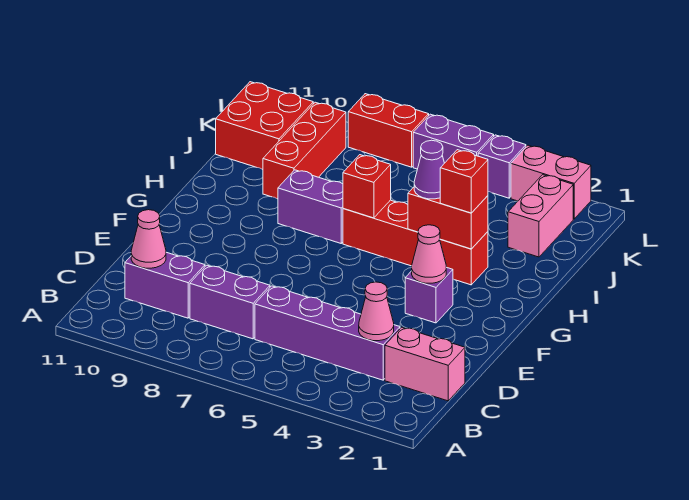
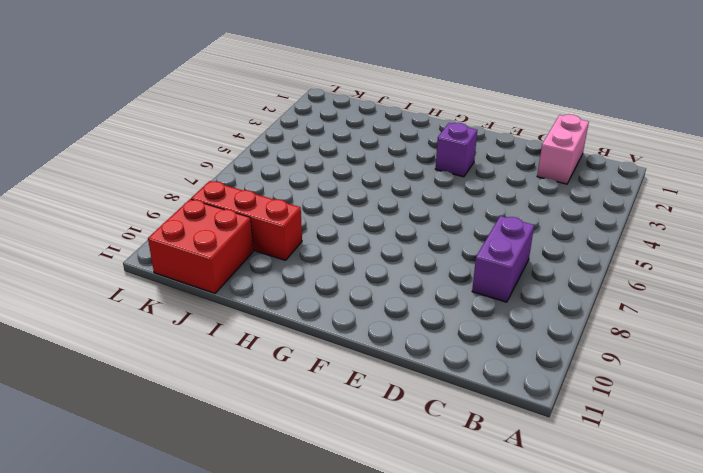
none -> purple 1x4 brick [255,286,400,380]
none -> purple 1x2 brick [125,252,205,318]
none -> red 1x4 brick [343,200,488,285]

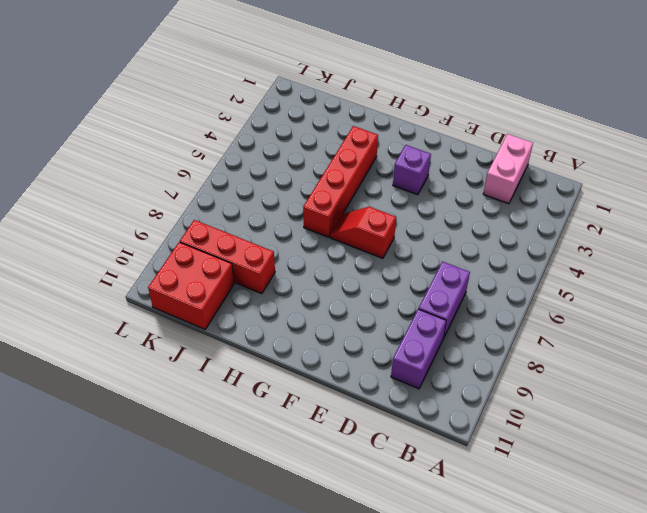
red 1x2 slope [330,207,396,258] -> none
none -> purple 1x4 brick [255,286,400,380]
none -> purple 1x2 brick [278,170,343,243]
none -> pink 1x2 brick [508,175,573,257]

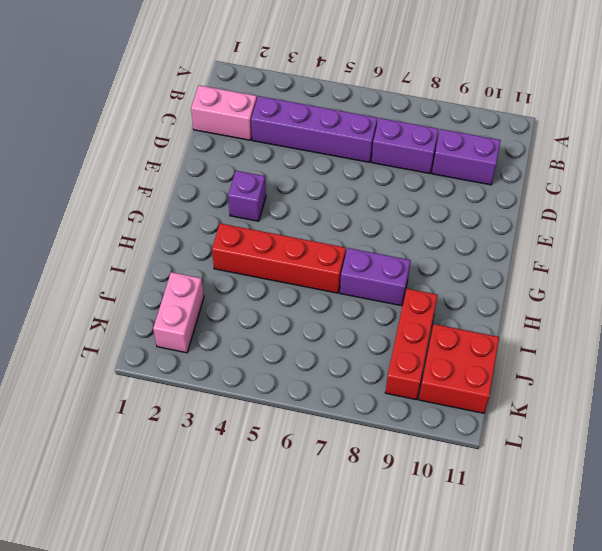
none -> pink 1x2 brick [511,145,591,219]
none -> purple 1x1 brick [478,135,526,198]
none -> purple 1x2 brick [413,114,494,169]

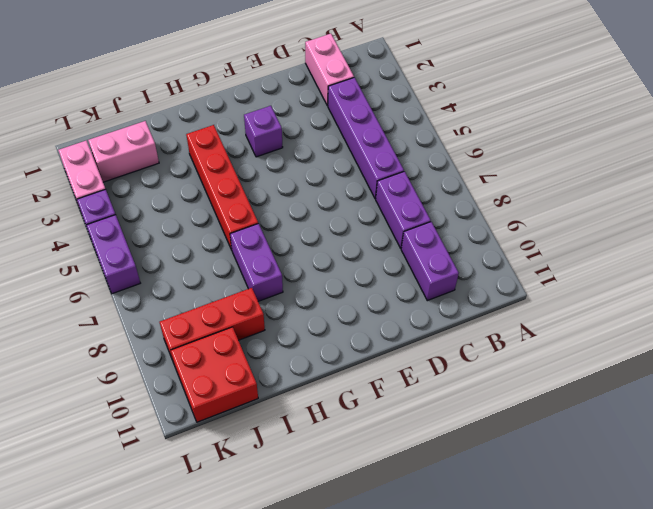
none -> red 1x2 brick [348,94,429,167]
none -> pink 1x1 cone [359,282,394,341]
none -> pink 1x1 cone [131,210,166,268]

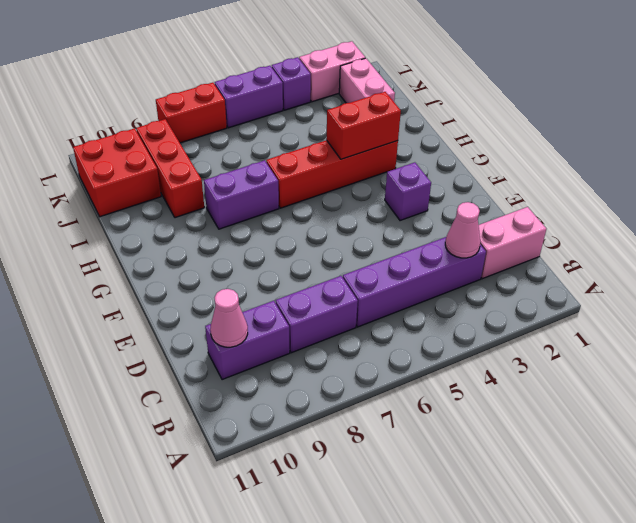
none -> pink 1x1 cone [412,225,446,283]
none -> red 1x1 brick [343,155,391,218]
none -> red 1x1 brick [440,150,488,213]

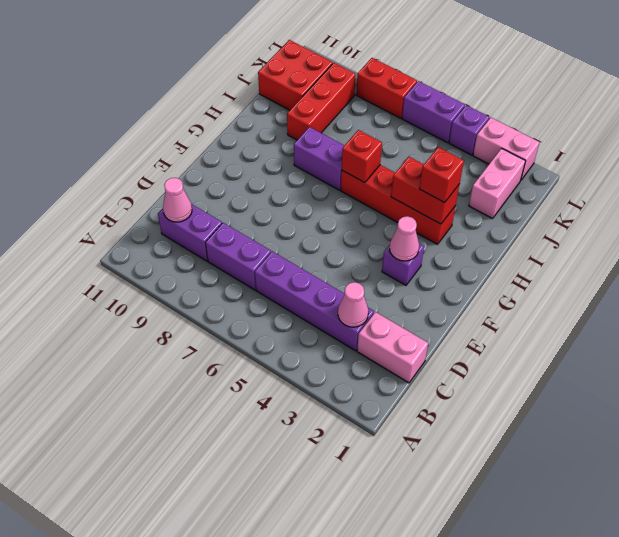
none -> purple 1x1 cone [414,140,444,199]

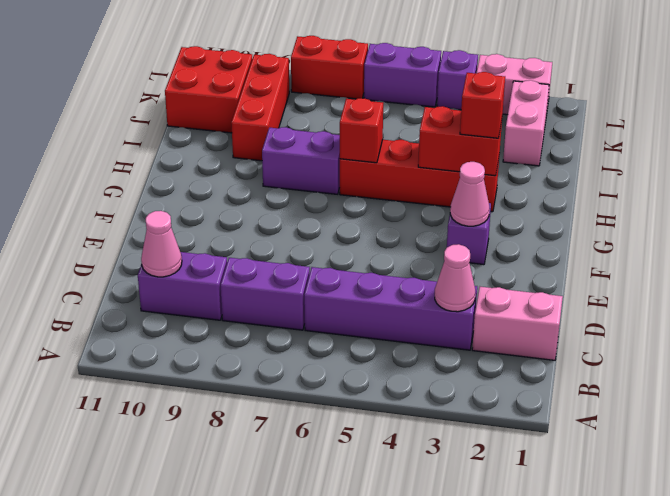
none -> purple 1x1 cone [414,140,444,199]

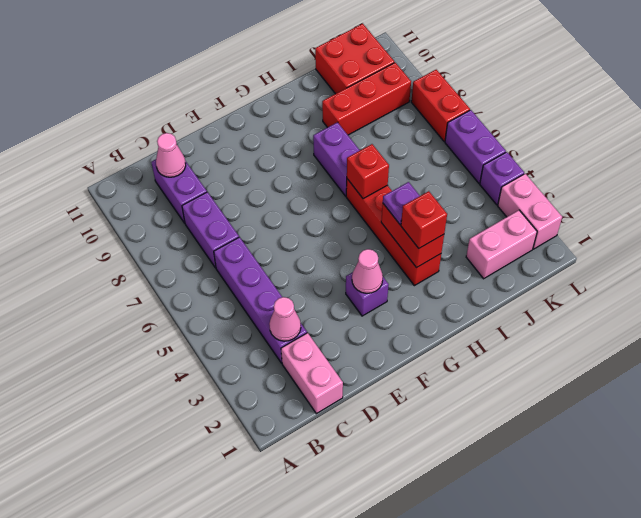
purple 1x1 plate [383,182,420,225] -> purple 1x1 cone [414,140,444,199]

